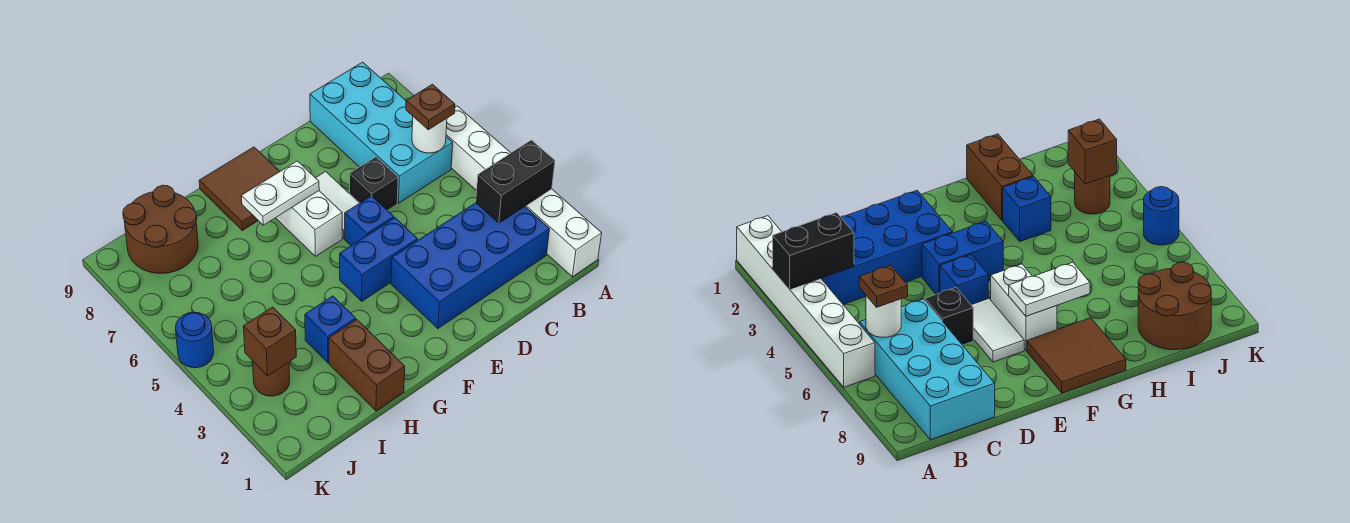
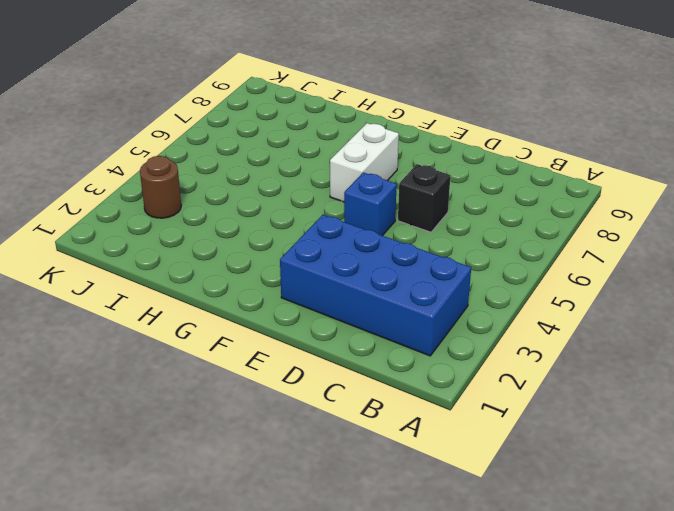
none -> white 1x6 brick [446,106,602,277]
none -> cyan 2x4 brick [310,62,453,203]
none -> blue 1x2 brick [340,218,418,301]

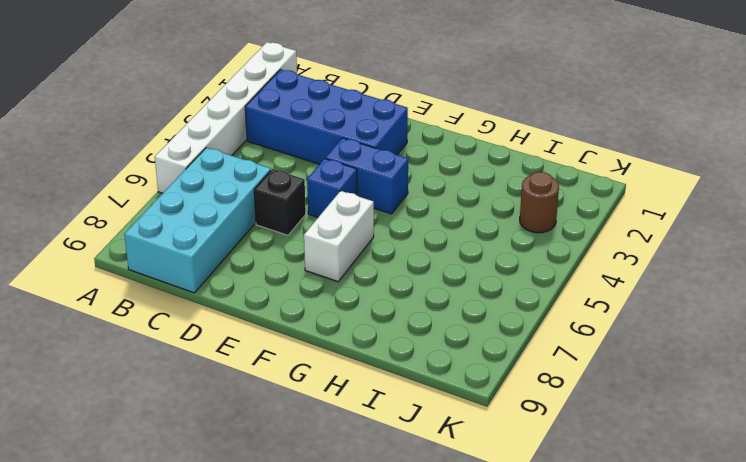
none -> white 1x2 tile [316,172,359,238]
none -> brown 2x2 tile [199,147,280,230]
none -> brown 1x2 brick [329,320,405,411]

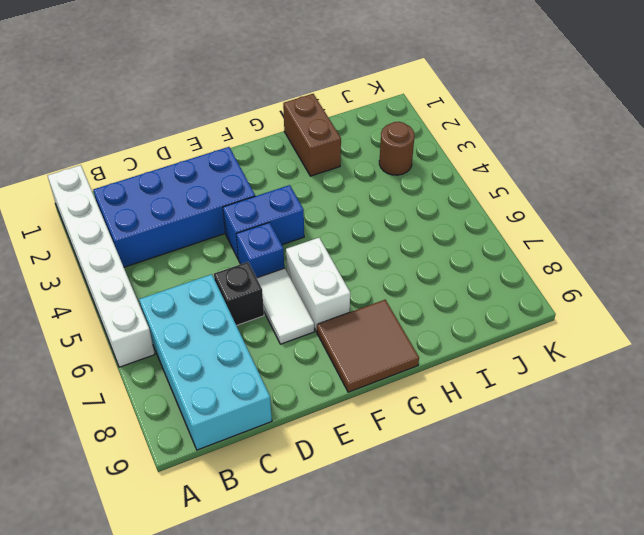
none -> blue 1x1 brick [305,296,356,363]
none -> brown 2x2 round brick [123,185,198,273]
none -> blue 1x1 round brick [175,312,214,368]

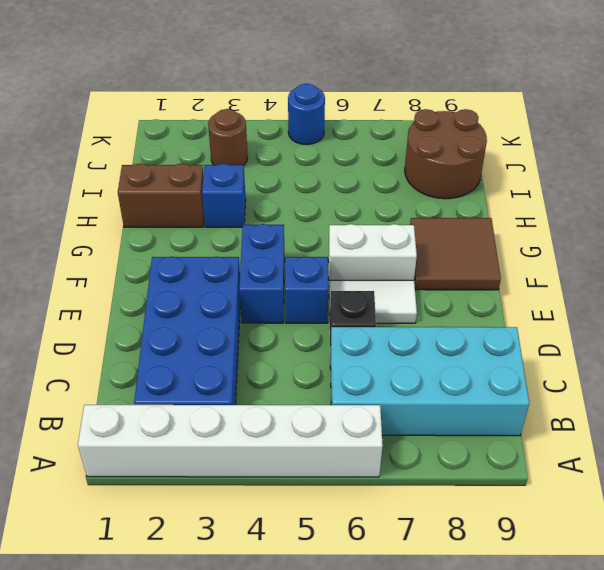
none -> black 1x2 brick [476,140,555,223]
none -> white 1x1 round brick [412,117,447,153]
none -> white 1x2 plate [241,161,319,225]

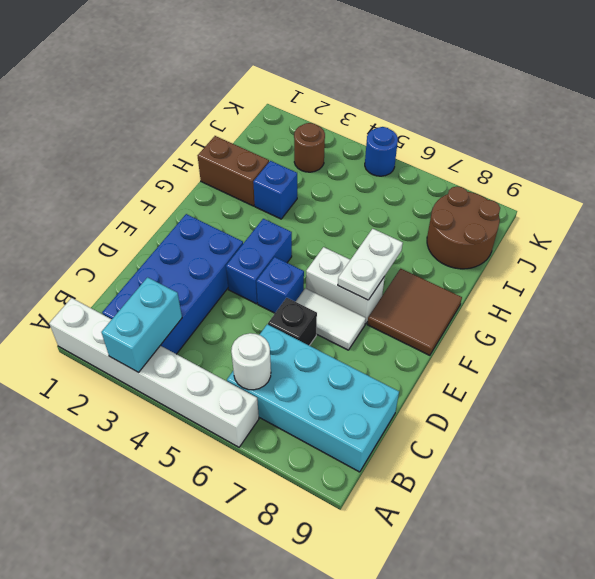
cyan 1x2 brick [101,277,182,372] -> black 1x2 brick [476,140,555,223]
none -> brown 1x1 brick [243,307,296,376]
none -> brown 1x1 plate [406,84,455,130]

